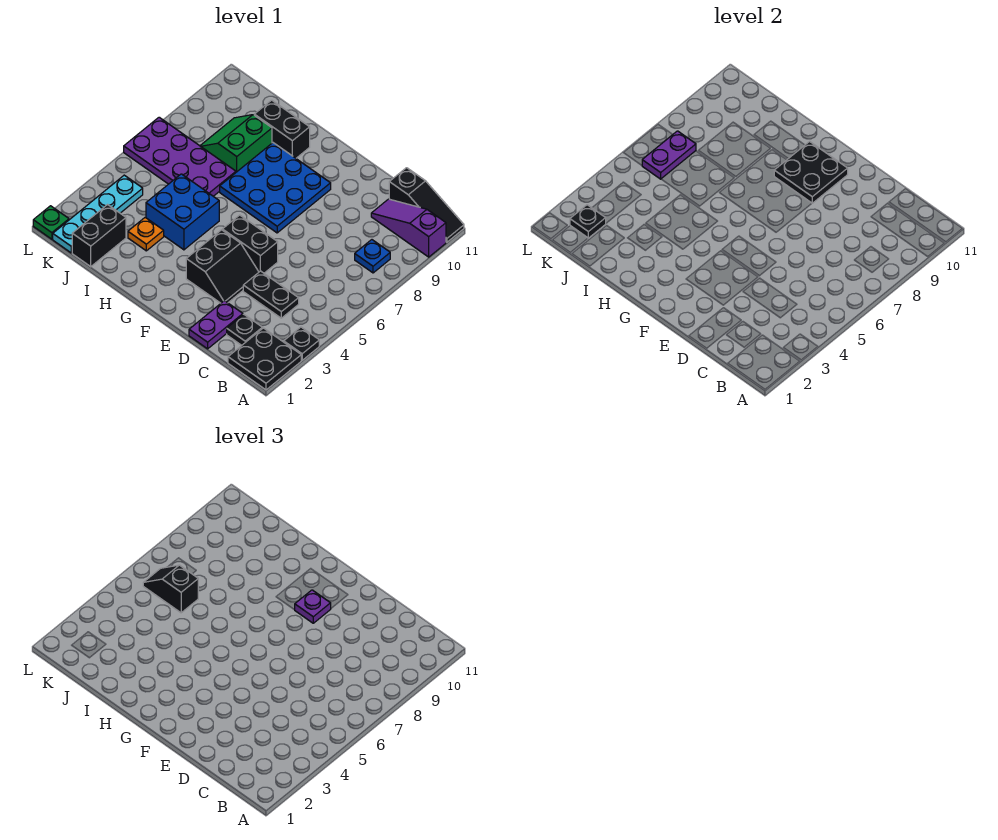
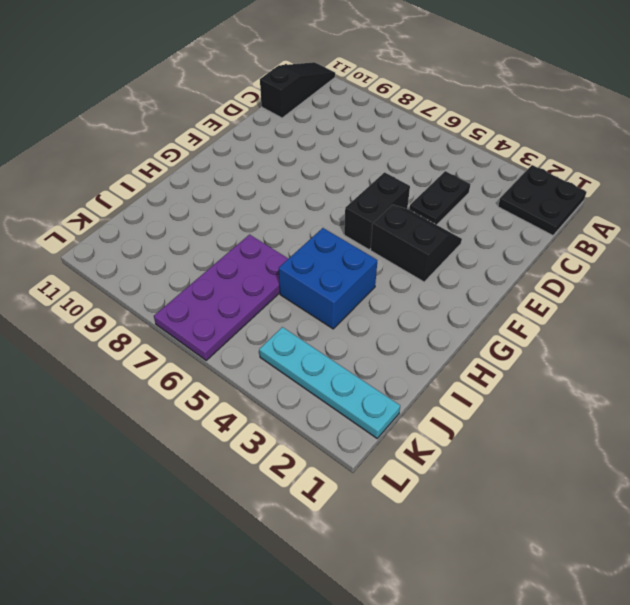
none -> black 1x1 plate [284,327,319,360]
none -> purple 1x3 slope [371,199,446,257]
none -> blue 1x1 plate [355,240,390,273]

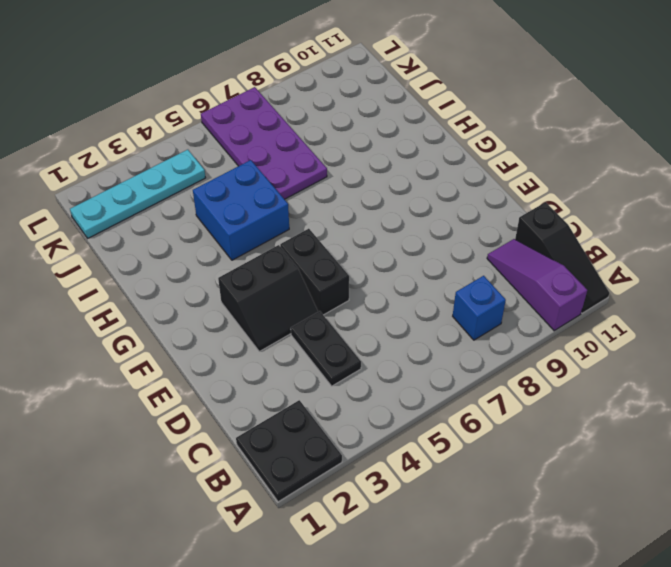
blue 1x1 brick [453,276,506,340] -> blue 1x1 plate [355,240,390,273]
none -> black 1x1 plate [284,327,319,360]
none -> black 1x1 plate [227,314,262,345]
none -> purple 1x2 plate [189,301,243,349]

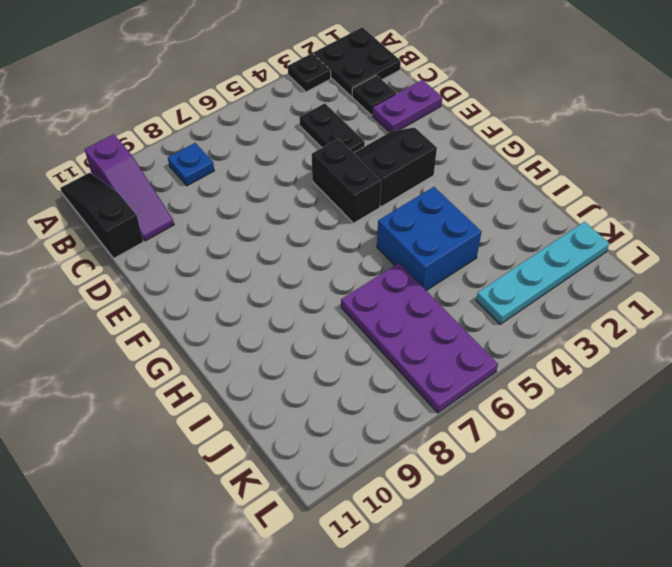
none -> blue 3x3 plate [220,143,331,233]
none -> black 1x2 brick [254,100,310,158]
none -> orange 1x1 plate [128,218,164,251]

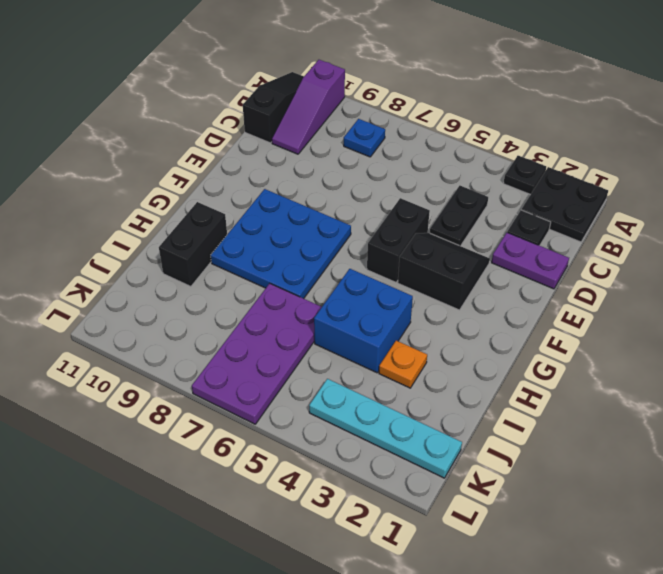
none -> green 2x2 slope [200,115,272,172]
none -> black 1x2 brick [72,205,126,267]
none -> green 1x1 plate [33,206,69,239]

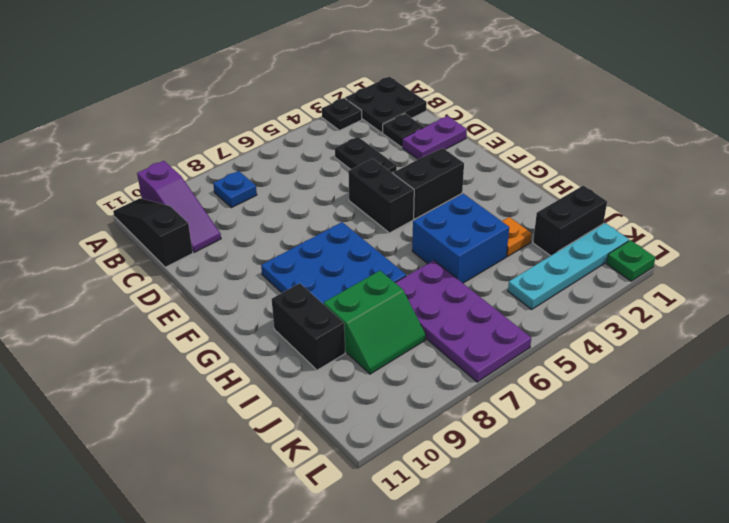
none -> black 2x2 plate [774,141,848,203]
none -> black 1x1 plate [570,205,606,238]
none -> purple 1x2 plate [642,131,696,179]

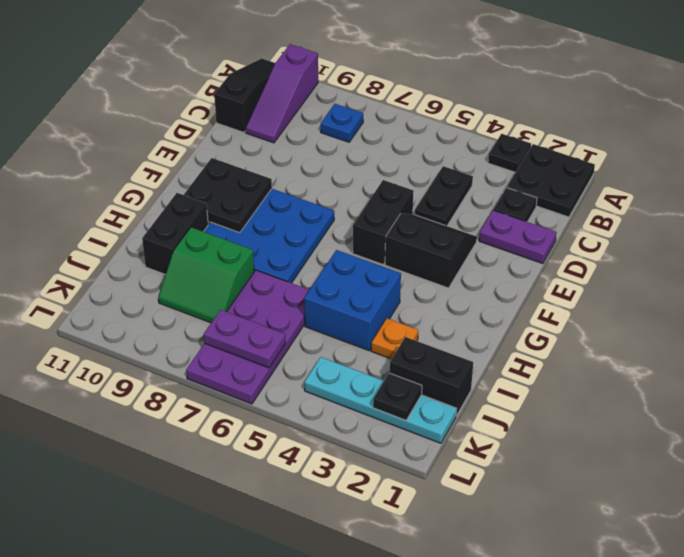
none -> green 1x1 plate [33,206,69,239]
none -> purple 1x1 plate [295,590,331,623]
none -> black 1x2 slope [143,565,198,613]

